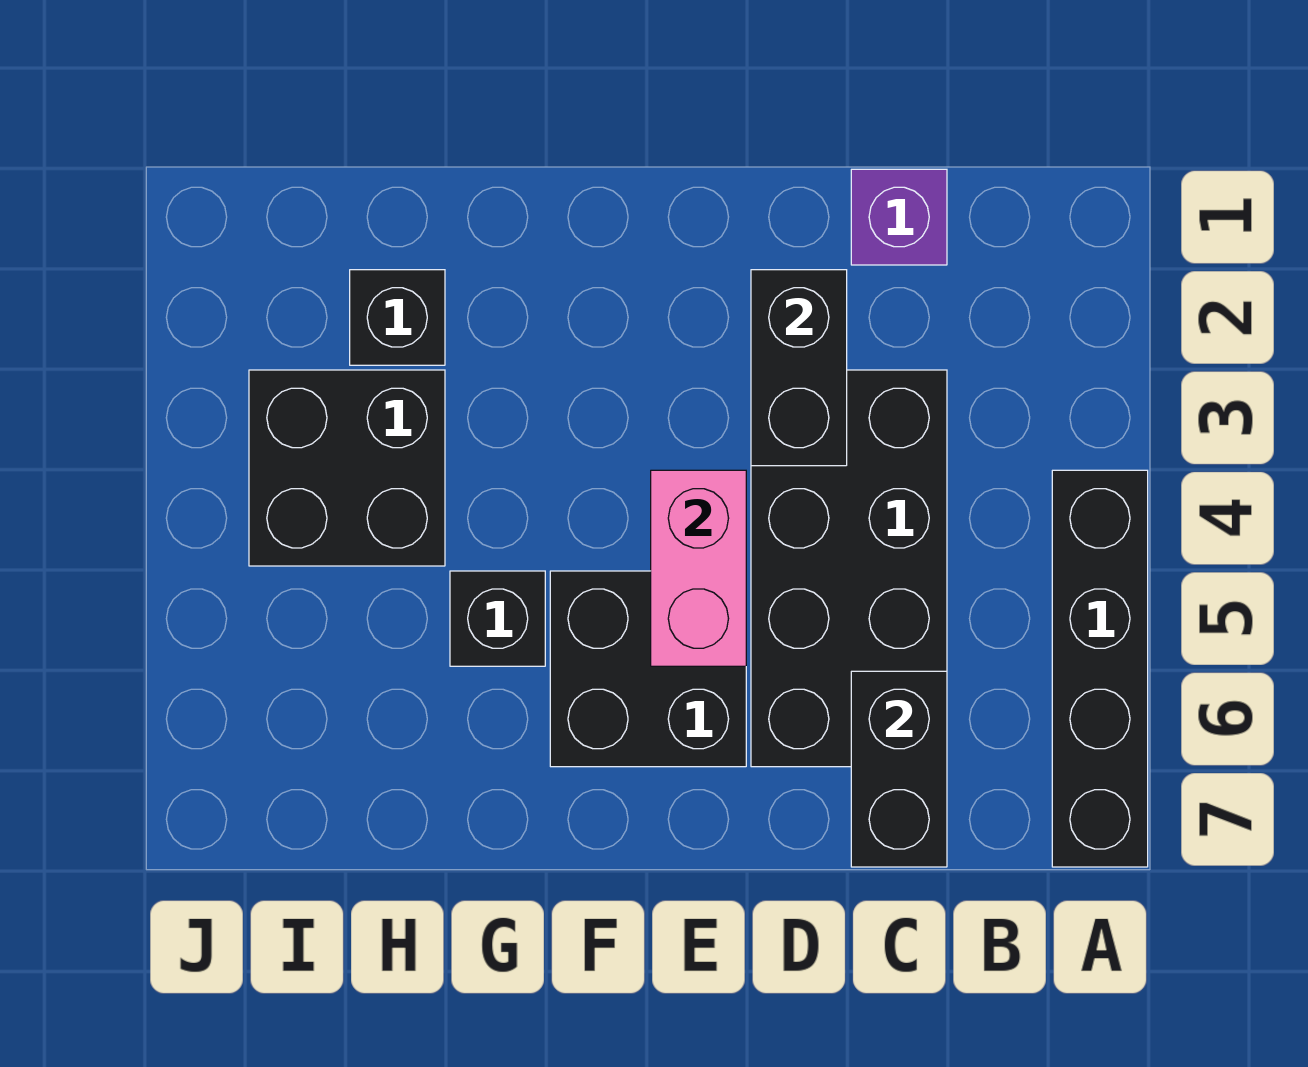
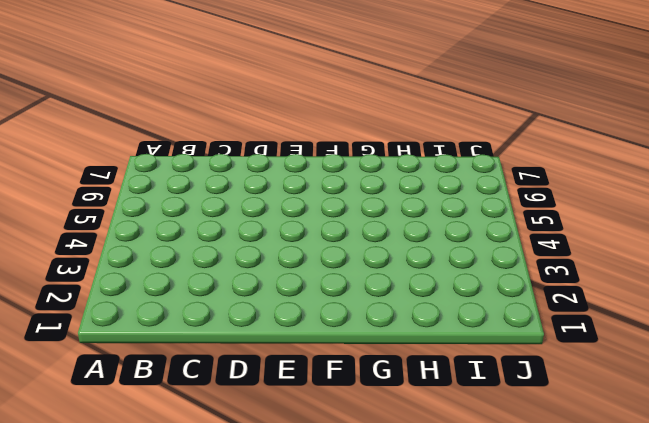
none -> black 1x4 brick [1052,470,1148,867]
none -> purple 1x1 brick [851,169,947,265]

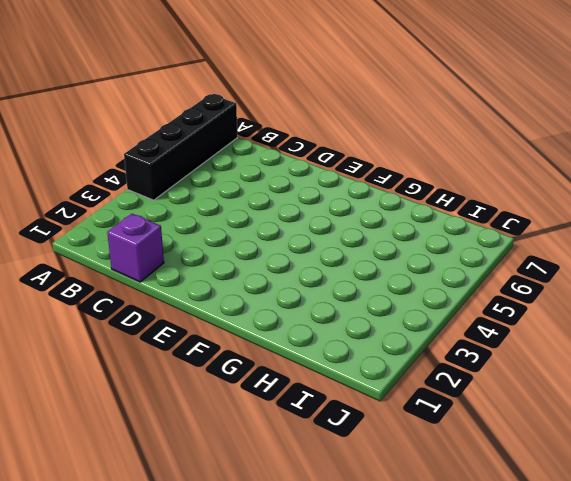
none -> black 2x4 brick [751,370,947,767]
none -> black 2x2 brick [550,571,746,767]

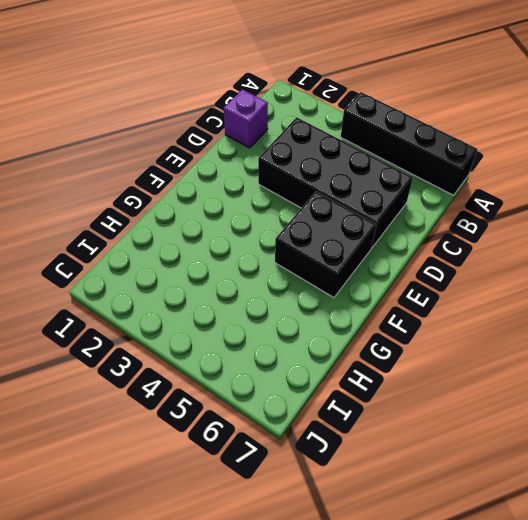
none -> black 1x1 brick [450,571,545,666]
none -> black 1x1 brick [350,270,445,365]

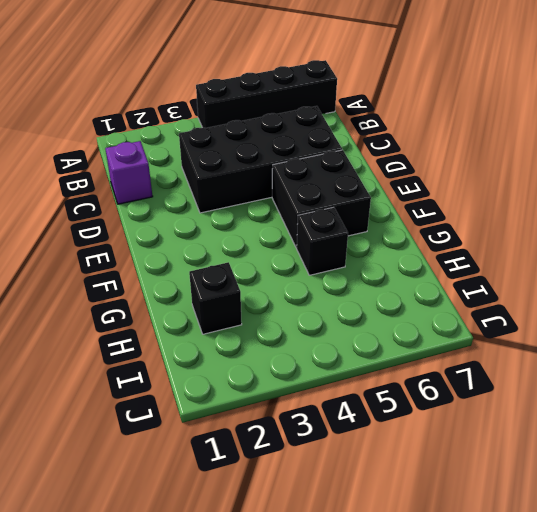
none -> black 2x2 brick [249,370,445,566]
none -> black 1x2 brick [851,671,947,867]

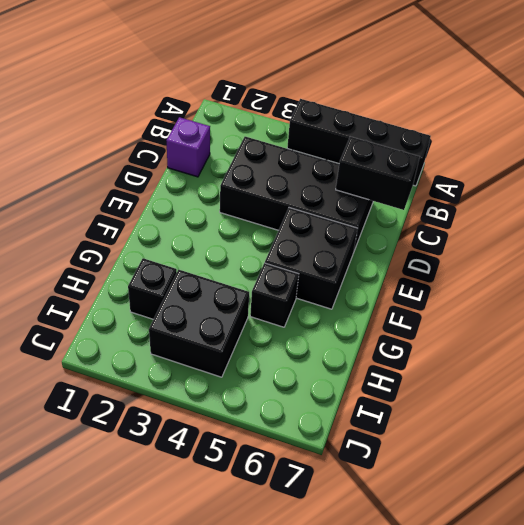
none -> black 1x2 brick [751,270,847,466]
none -> pink 1x2 brick [651,470,746,666]

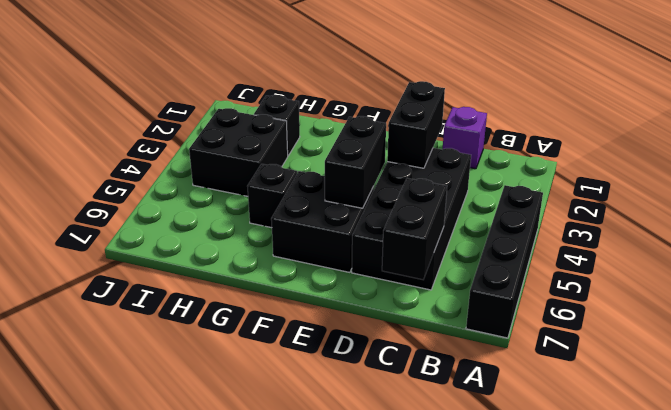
black 1x2 brick [325,116,386,208] -> pink 1x2 brick [651,470,746,666]

